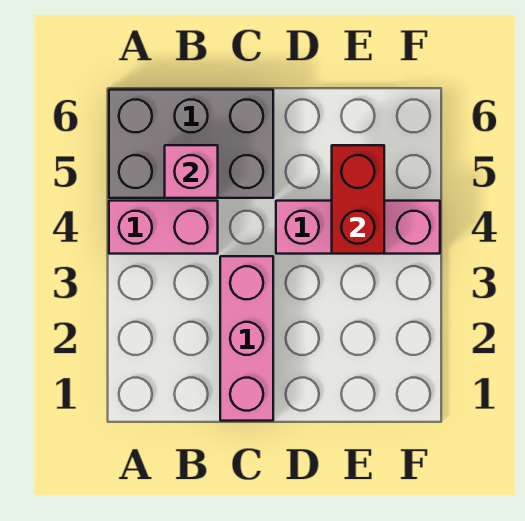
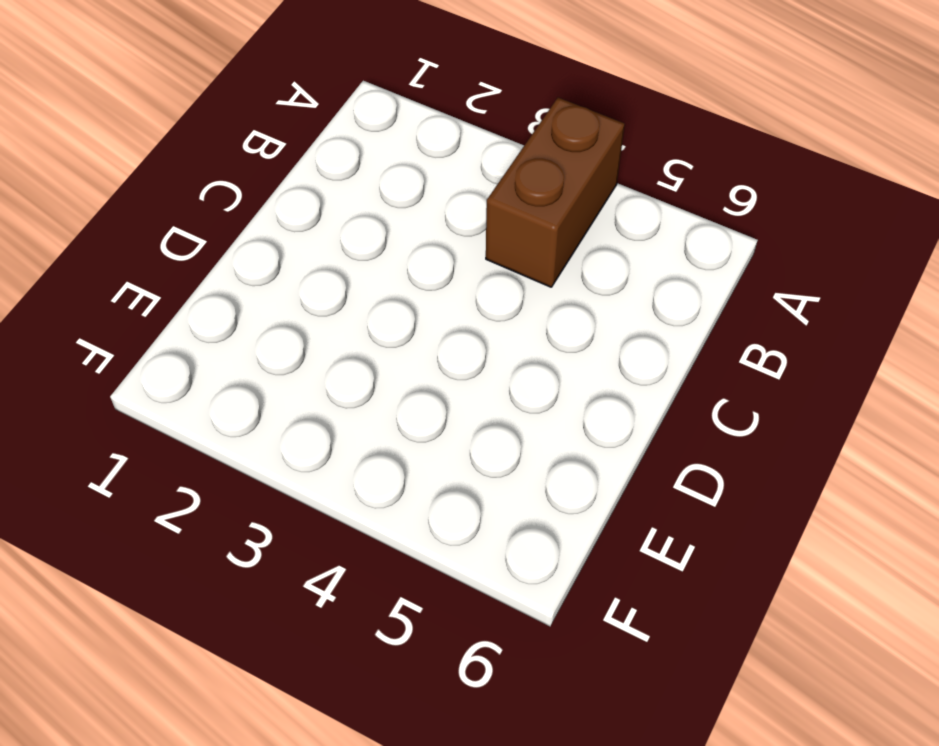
brown 1x2 brick [486,97,625,287] -> pink 1x2 brick [109,201,218,254]
none -> grey 2x3 brick [109,90,273,198]
none -> pink 1x3 brick [220,256,273,421]

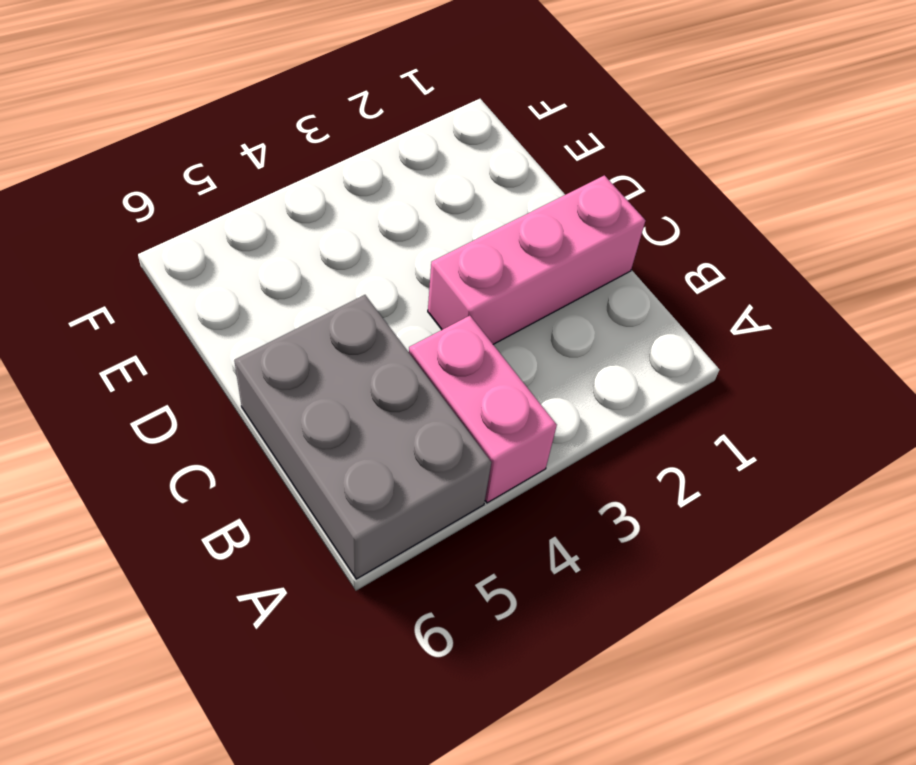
none -> pink 1x3 brick [276,201,440,254]
none -> pink 1x1 brick [165,145,218,198]

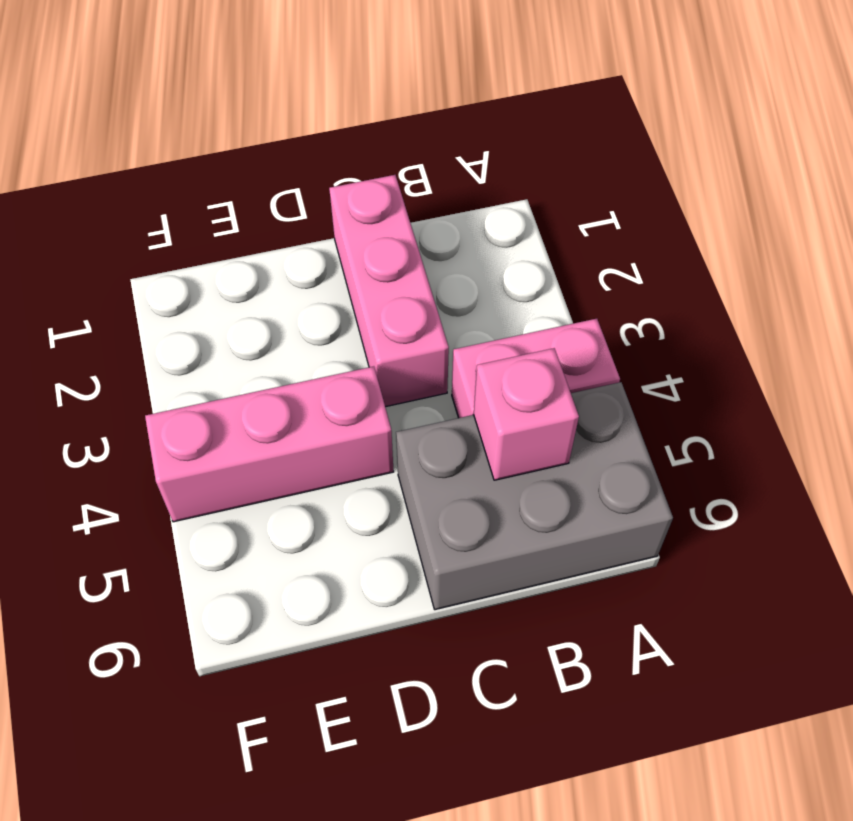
none -> red 1x2 brick [332,145,384,254]

